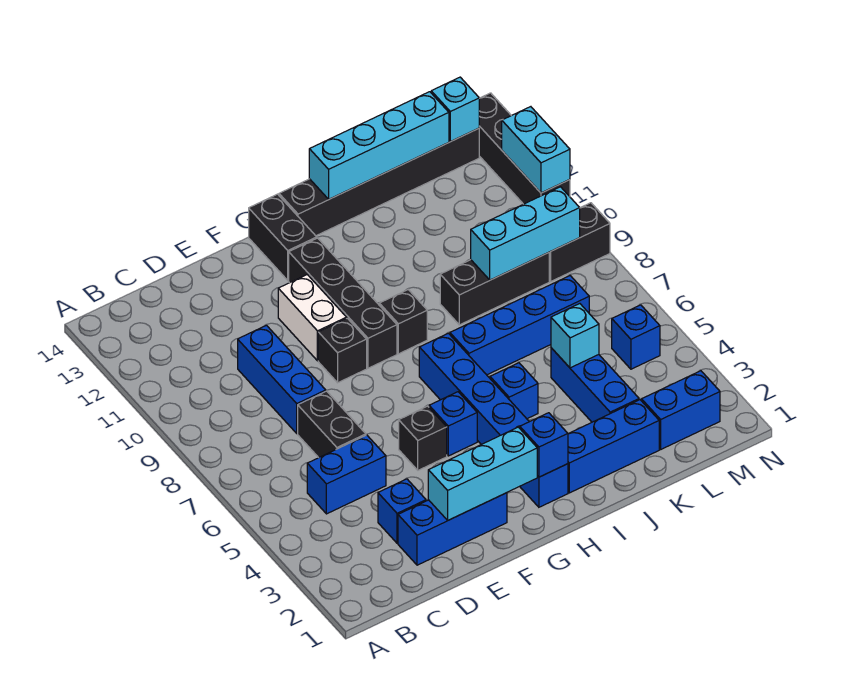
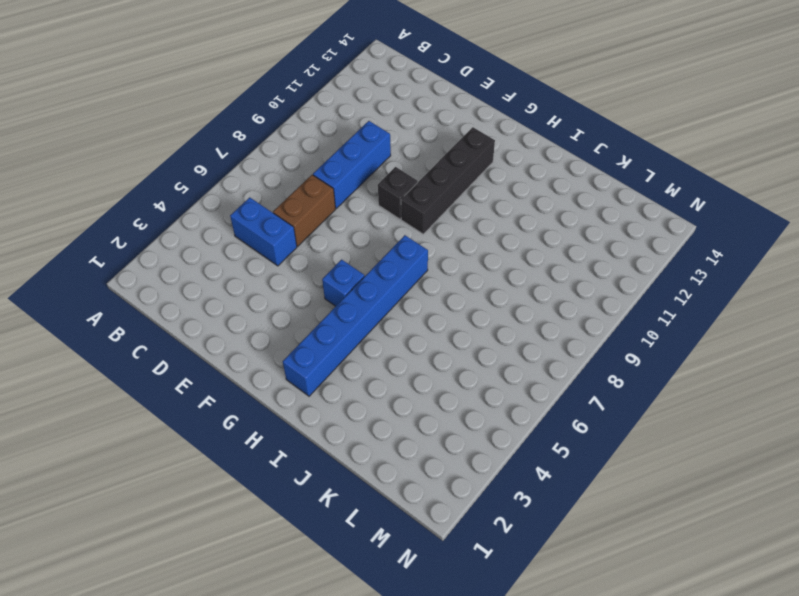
brown 1x2 brick [273,175,336,246] -> black 1x2 brick [298,391,366,458]
none -> blue 1x3 brick [398,493,507,565]
none -> blue 1x1 brick [378,479,426,543]
none -> black 1x1 brick [399,406,447,470]
none -> white 1x2 brick [278,275,346,361]

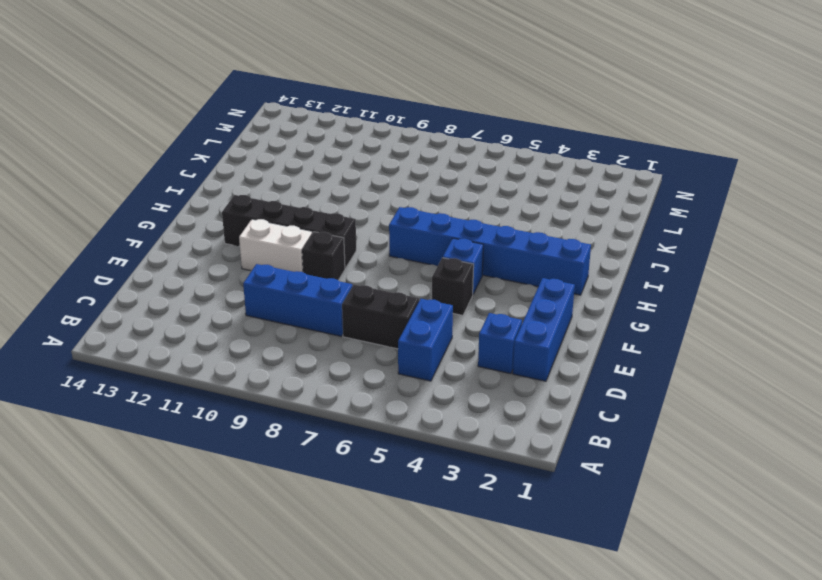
none -> black 1x2 brick [249,194,317,280]
none -> black 1x1 brick [379,290,427,354]
none -> black 1x6 brick [279,128,479,236]
none -> blue 1x3 brick [568,400,659,493]

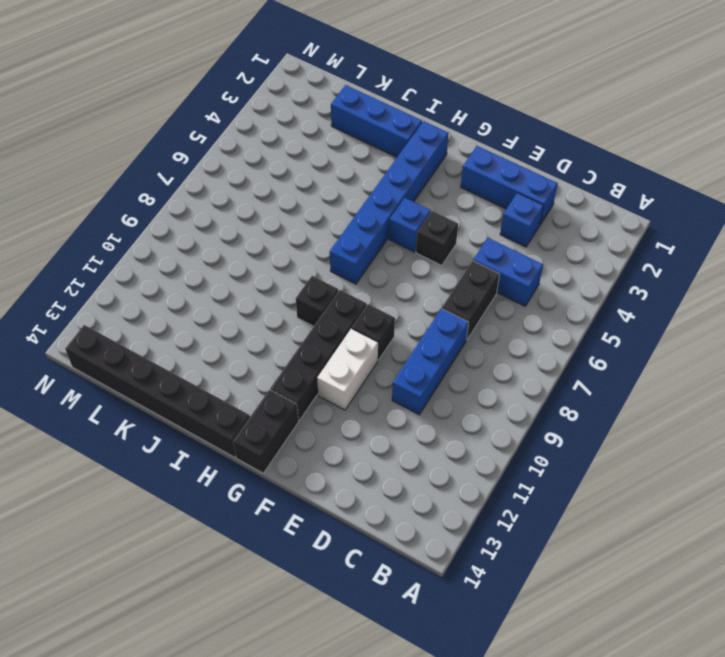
none -> blue 1x1 brick [490,363,538,419]
none -> blue 1x4 brick [450,276,589,375]
none -> black 1x3 brick [440,253,549,325]
none -> blue 1x3 brick [551,348,639,422]

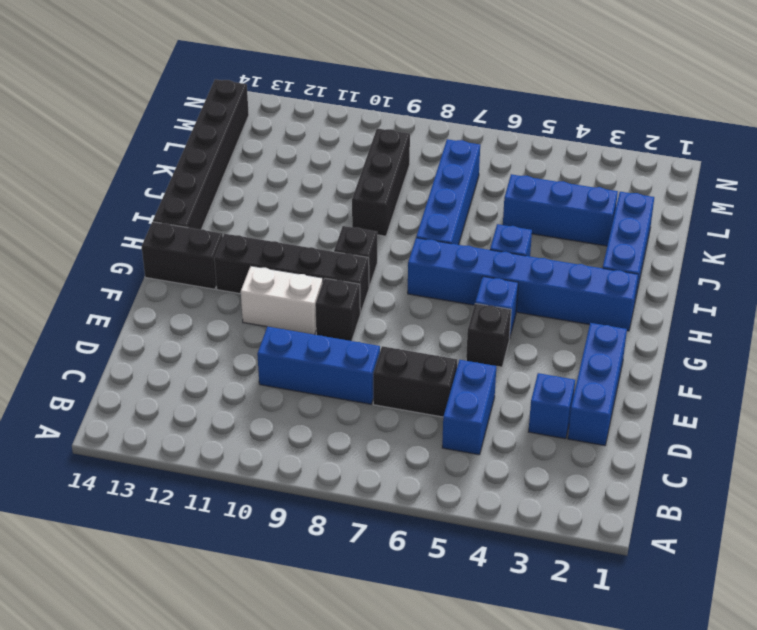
none -> blue 1x2 brick [642,371,720,449]
none -> blue 1x1 brick [612,305,660,369]
none -> black 1x2 brick [549,203,610,281]
none -> black 1x4 brick [479,93,570,204]

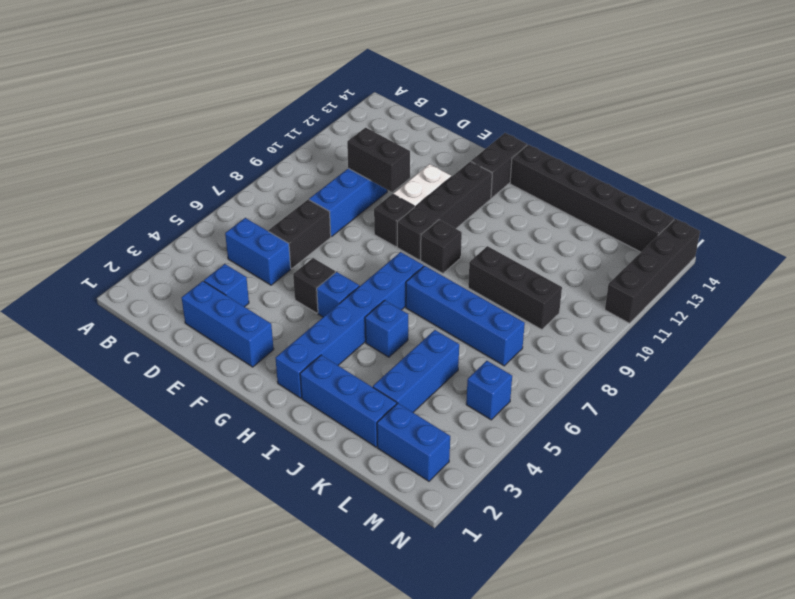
black 1x2 brick [347,128,410,192] -> black 1x2 brick moved to [549,203,610,281]
none -> cyan 1x3 brick [428,427,537,521]
none -> blue 1x1 brick [520,413,568,477]
none -> cyan 1x4 brick [309,92,449,199]
none -> cyan 1x1 brick [551,304,599,368]

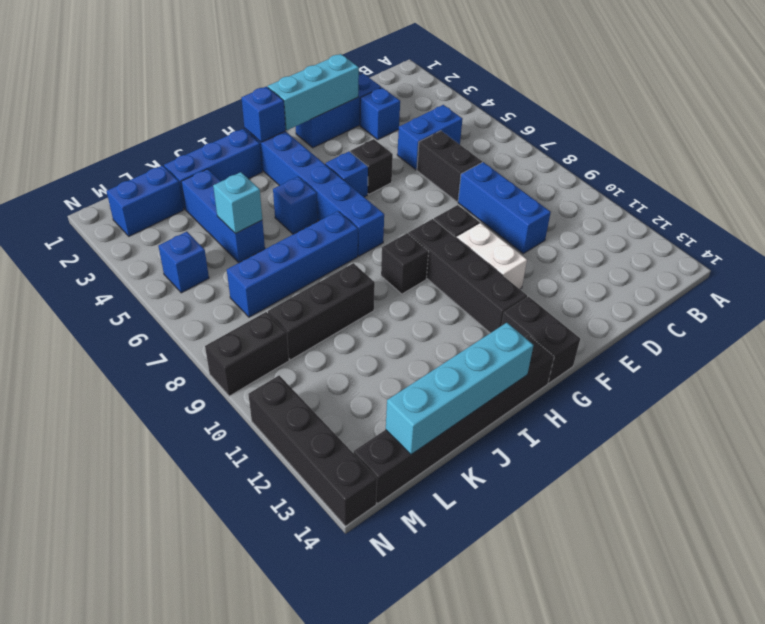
none -> cyan 1x3 brick [471,187,580,280]
none -> cyan 1x1 brick [431,77,479,142]
none -> cyan 1x2 brick [502,107,570,193]

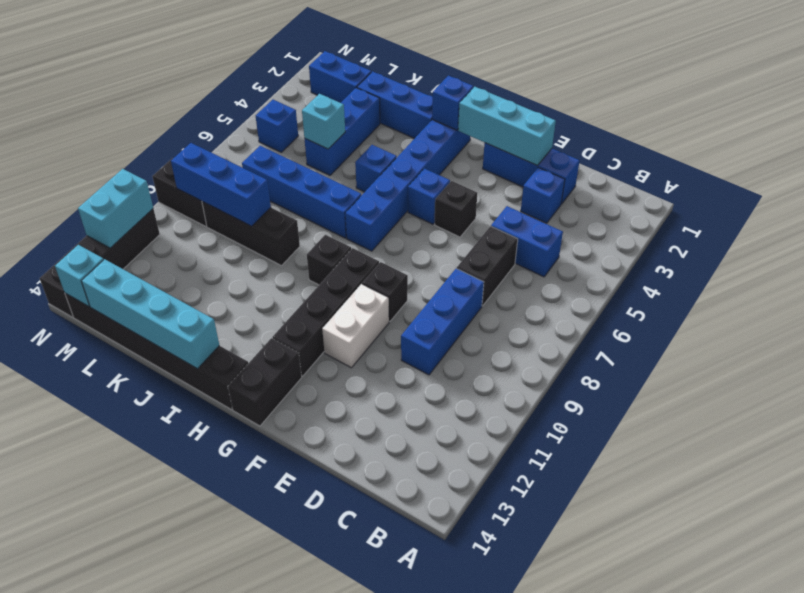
blue 1x3 brick [171,143,271,226] -> cyan 1x3 brick [471,187,580,280]

